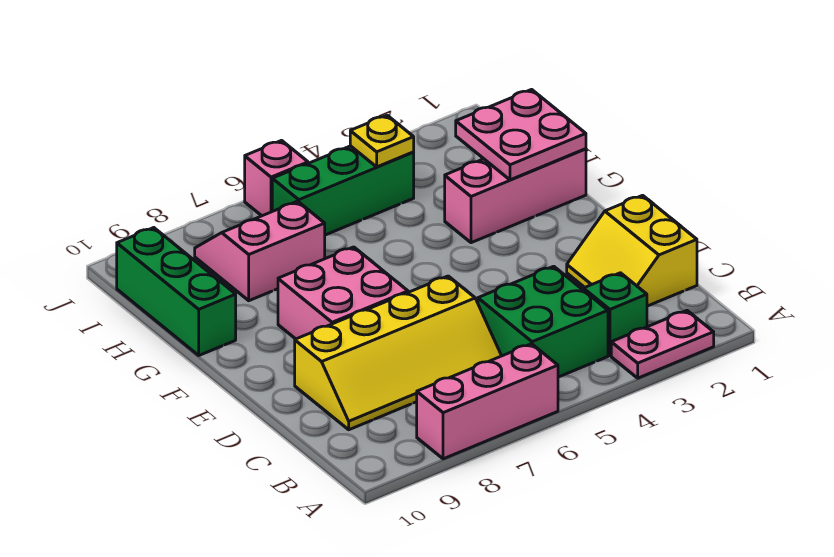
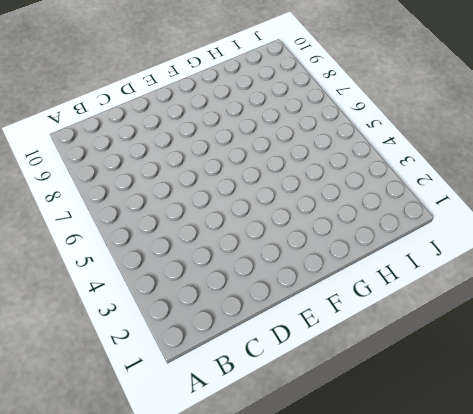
none -> pink 1x2 plate [611,311,714,378]
none -> pink 1x3 brick [417,344,558,459]
none -> green 1x1 brick [583,273,647,356]

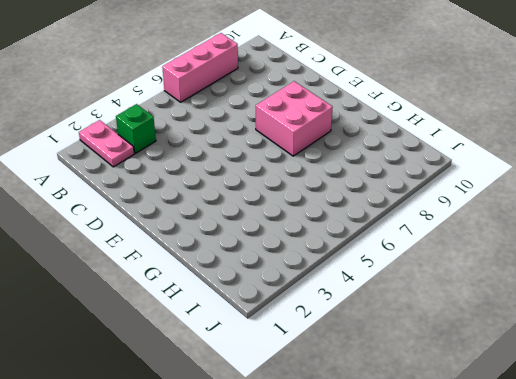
pink 1x2 plate [79,120,134,167] -> pink 1x2 plate turned to [611,311,714,378]
none -> green 2x2 brick [478,266,608,377]
none -> yellow 2x2 slope [567,195,697,306]
none -> yellow 2x4 slope [295,276,501,430]

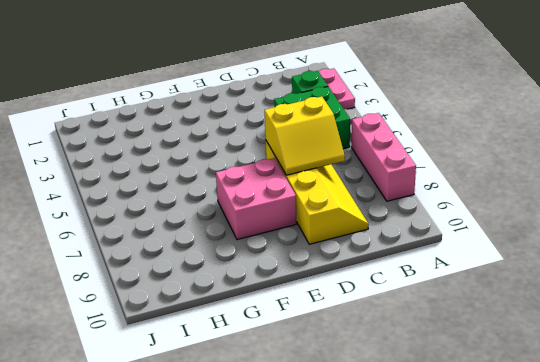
yellow 2x2 slope [265,97,345,175] -> yellow 2x2 slope moved to [567,195,697,306]
none -> pink 1x3 brick [445,149,586,243]
none -> green 1x3 brick [117,228,236,355]
none -> pink 2x2 slope [195,201,325,301]

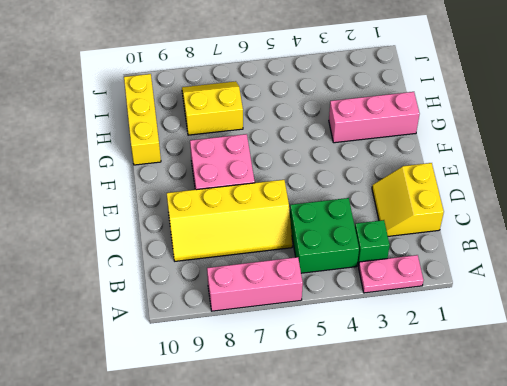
yellow 1x3 brick [124,74,161,165] -> green 1x3 brick [117,228,236,355]
yellow 2x2 slope [182,81,243,135] -> pink 2x2 slope [195,201,325,301]
none -> green 1x3 brick [272,146,414,235]
none -> pink 1x1 brick [245,141,308,216]
none -> pink 2x2 plate [456,90,586,180]

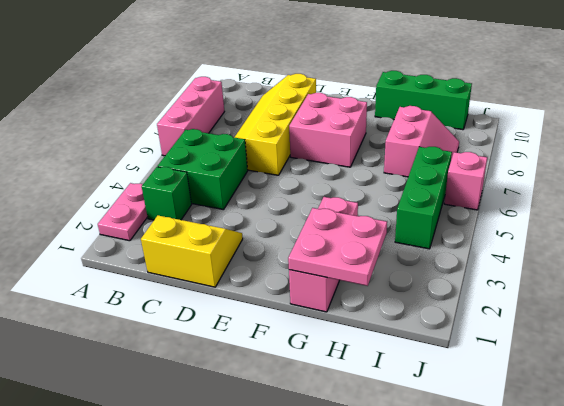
none -> yellow 1x1 plate [350,115,414,167]

